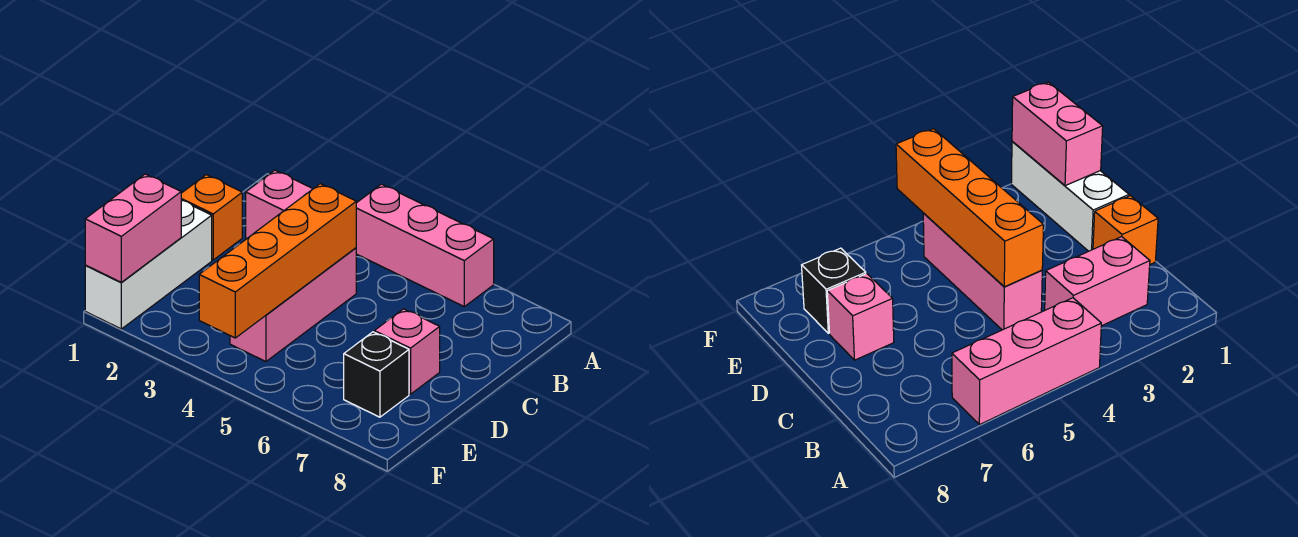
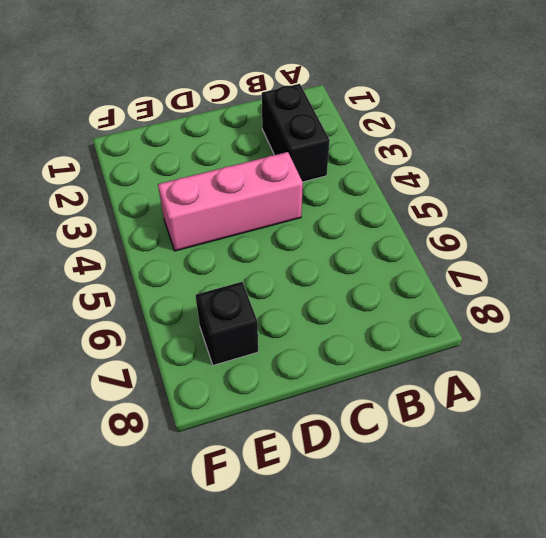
black 1x2 brick [262,84,330,182] -> pink 1x2 brick [246,170,313,238]
none -> pink 1x3 brick [356,184,494,307]
none -> orange 1x1 brick [181,175,242,260]

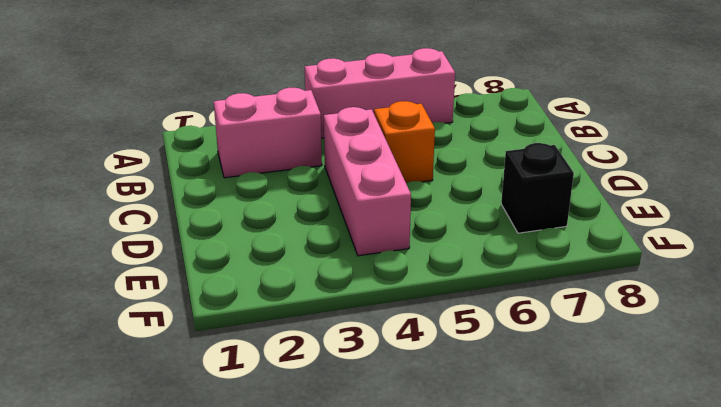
orange 1x1 brick [374,101,435,183] -> orange 1x1 brick moved to [181,175,242,260]
none -> white 1x3 brick [85,200,212,329]
none -> pink 1x1 brick [374,309,440,394]

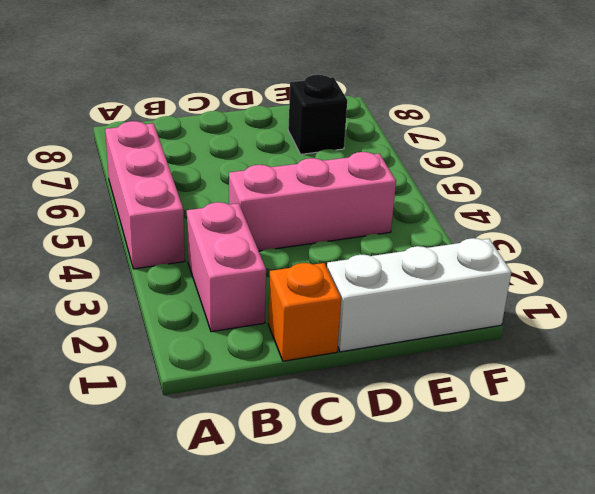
none -> pink 1x1 brick [374,309,440,394]
none -> orange 1x4 brick [199,184,356,338]

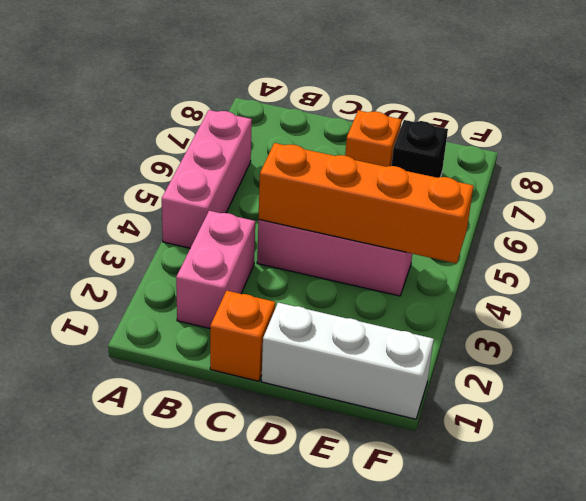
orange 1x1 brick [345,110,402,167] -> pink 1x1 brick [374,309,440,394]
none -> pink 1x2 brick [85,174,181,282]

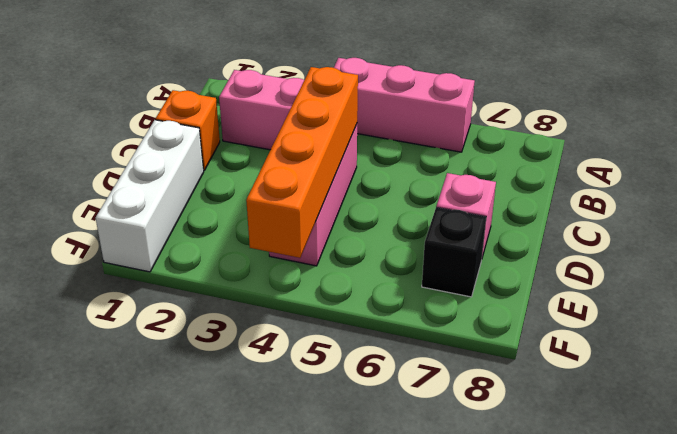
none -> pink 1x2 brick [85,174,181,282]

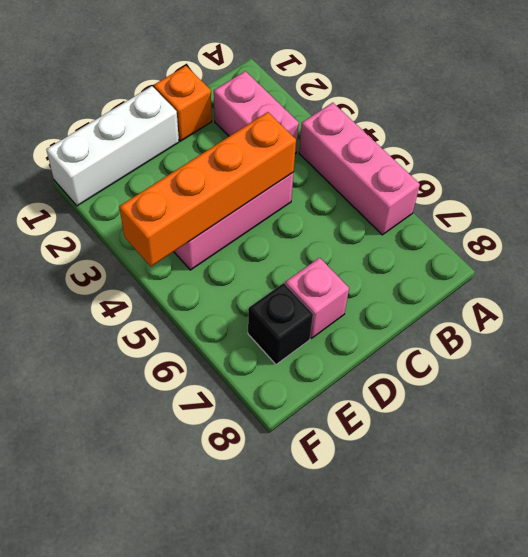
none -> pink 1x2 brick [85,174,181,282]

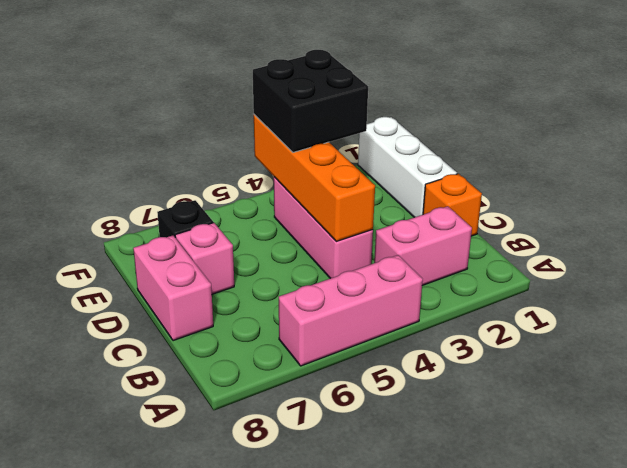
pink 1x2 brick [133,235,213,341] -> pink 1x2 brick moved to [85,174,181,282]
black 2x2 brick [253,50,368,152] -> none

